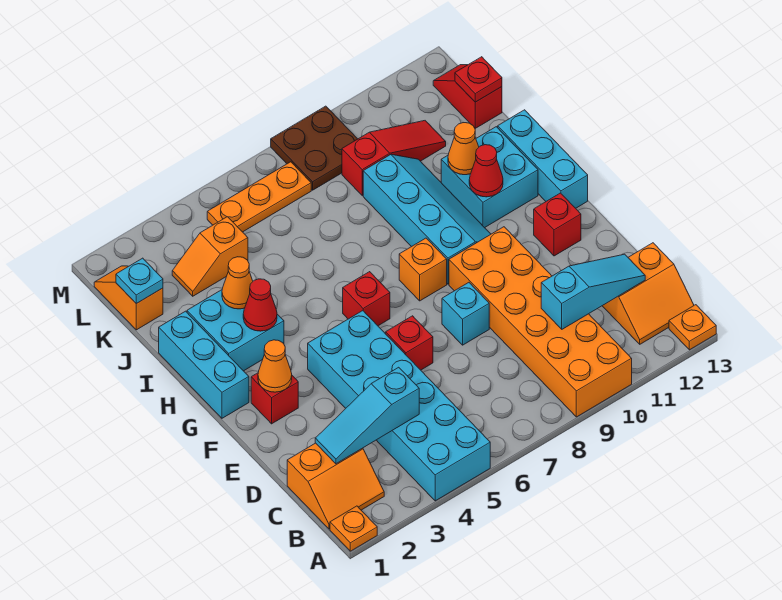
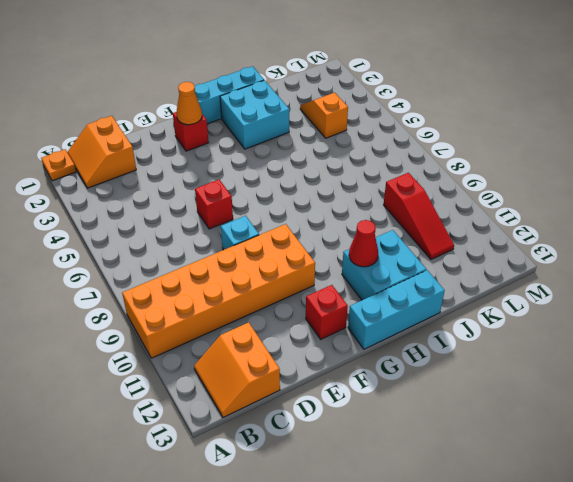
none -> cyan 2x6 brick [308,311,490,501]
none -> orange 1x1 plate [669,305,716,350]
none -> red 1x1 brick [343,272,390,326]
none -> orange 1x1 brick [399,238,447,301]

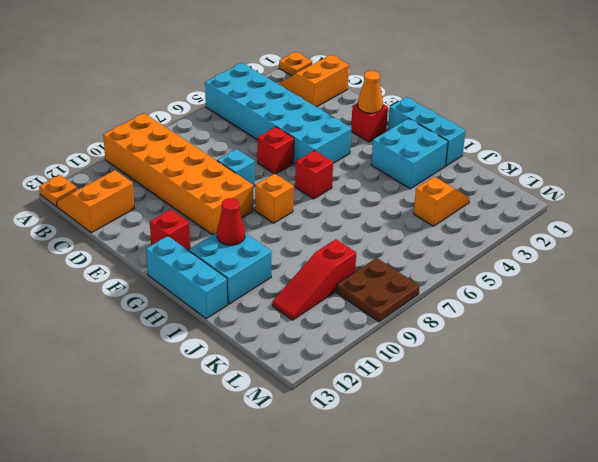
none -> cyan 2x4 slope [363,154,491,284]
none -> orange 1x2 slope [94,266,163,330]
none -> red 1x2 slope [433,65,502,128]
none -> orange 1x3 plate [207,162,311,232]

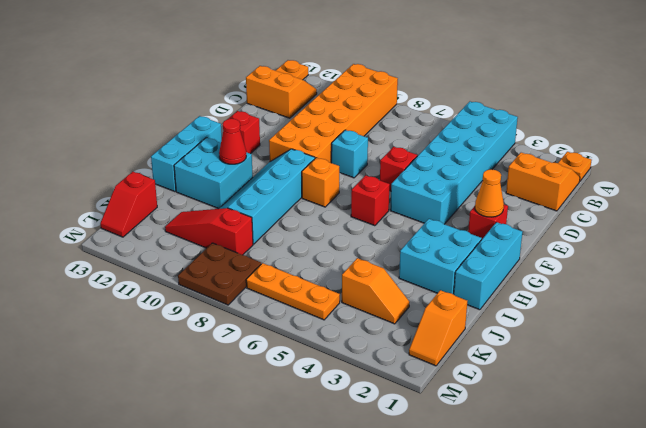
none -> cyan 1x3 slope [315,367,419,464]
none -> cyan 1x3 slope [541,254,645,329]
none -> red 1x1 cone [243,279,277,331]
none -> orange 1x1 cone [222,257,253,309]

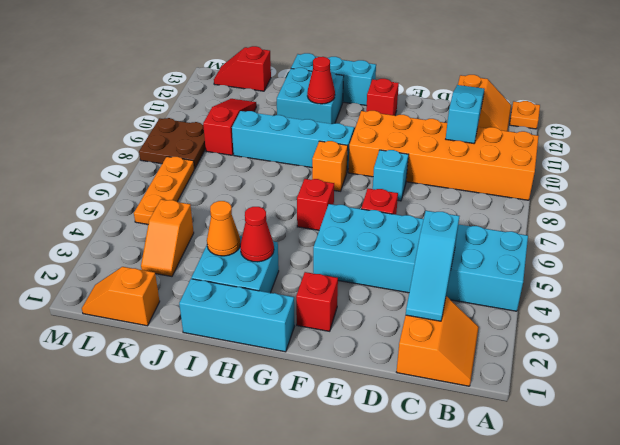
none -> orange 1x1 plate [330,506,377,551]
none -> orange 1x1 cone [258,340,292,392]
none -> orange 1x1 cone [448,123,479,175]
none -> cyan 1x1 plate [116,258,163,304]

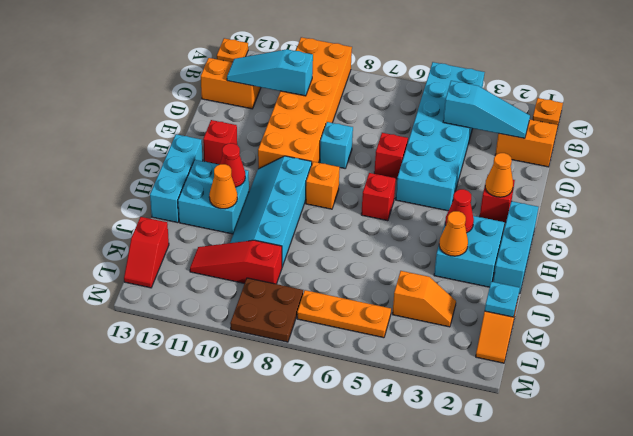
none -> red 1x1 plate [455,57,502,102]

